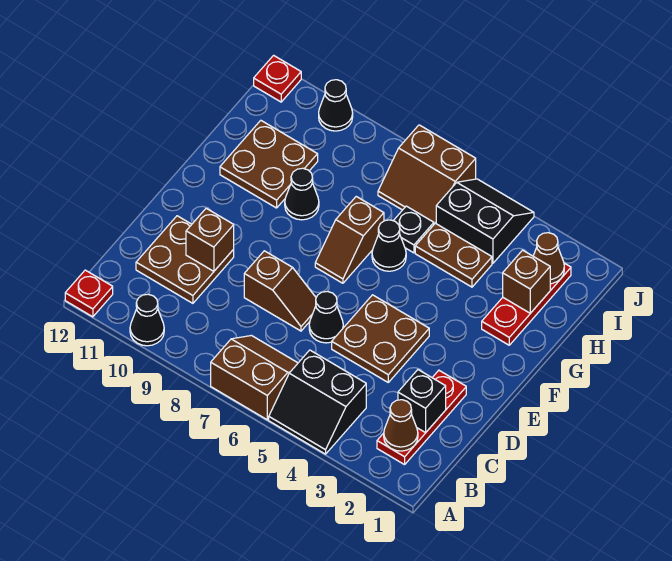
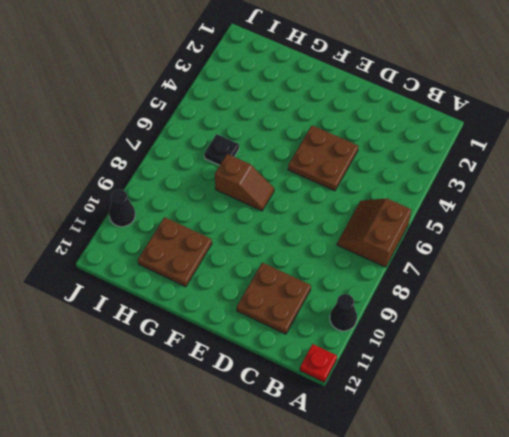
none -> black 2x2 slope [269,350,366,454]
none -> red 1x3 plate [377,370,466,465]
none -> black 1x1 cone [309,291,343,343]

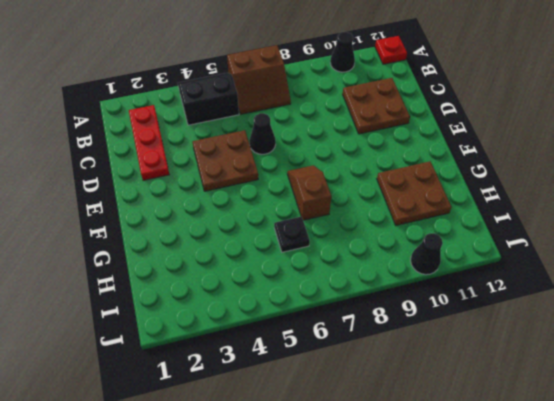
none -> brown 1x2 slope [244,251,316,331]
none -> red 1x3 plate [482,263,571,345]
none -> black 1x1 cone [372,220,406,271]

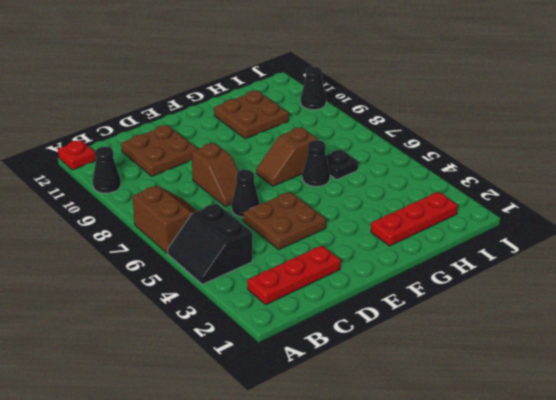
none -> black 1x1 cone [285,168,319,220]
none -> brown 1x2 plate [415,223,492,287]
none -> black 2x2 slope [436,179,534,263]

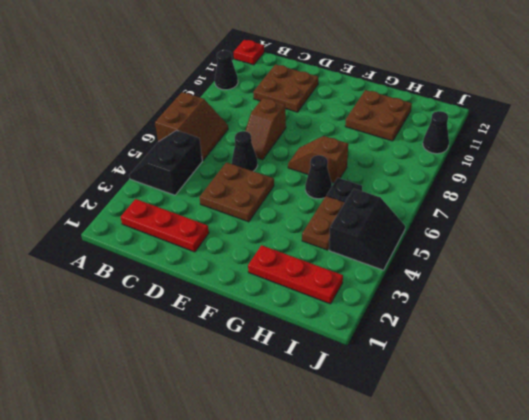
none -> black 1x1 cone [285,168,319,220]
none -> brown 2x2 slope [378,125,476,224]
none -> red 1x1 plate [254,55,301,102]

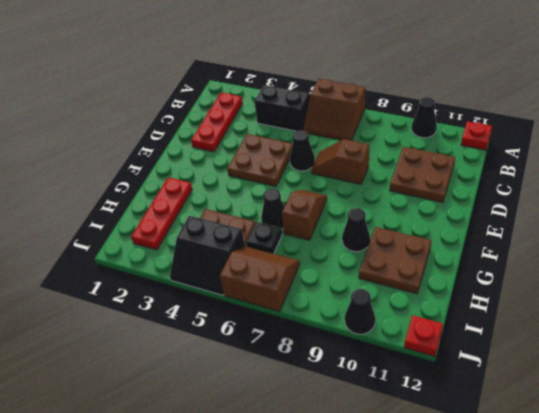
none -> brown 1x1 cone [384,400,418,451]
none -> black 1x1 brick [398,370,446,433]
none -> brown 1x1 brick [186,208,234,271]

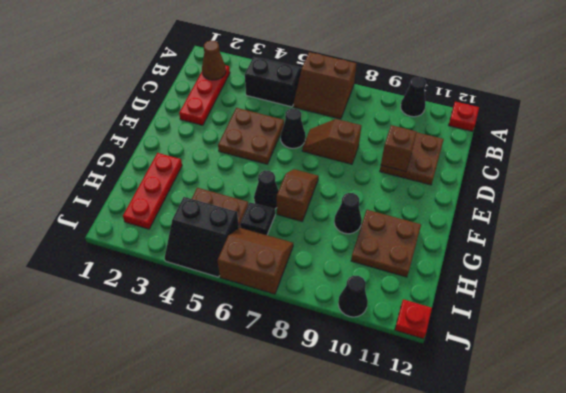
none -> black 1x1 brick [398,370,446,433]
none -> brown 1x1 brick [503,250,550,313]
none -> brown 1x1 cone [533,233,564,284]

